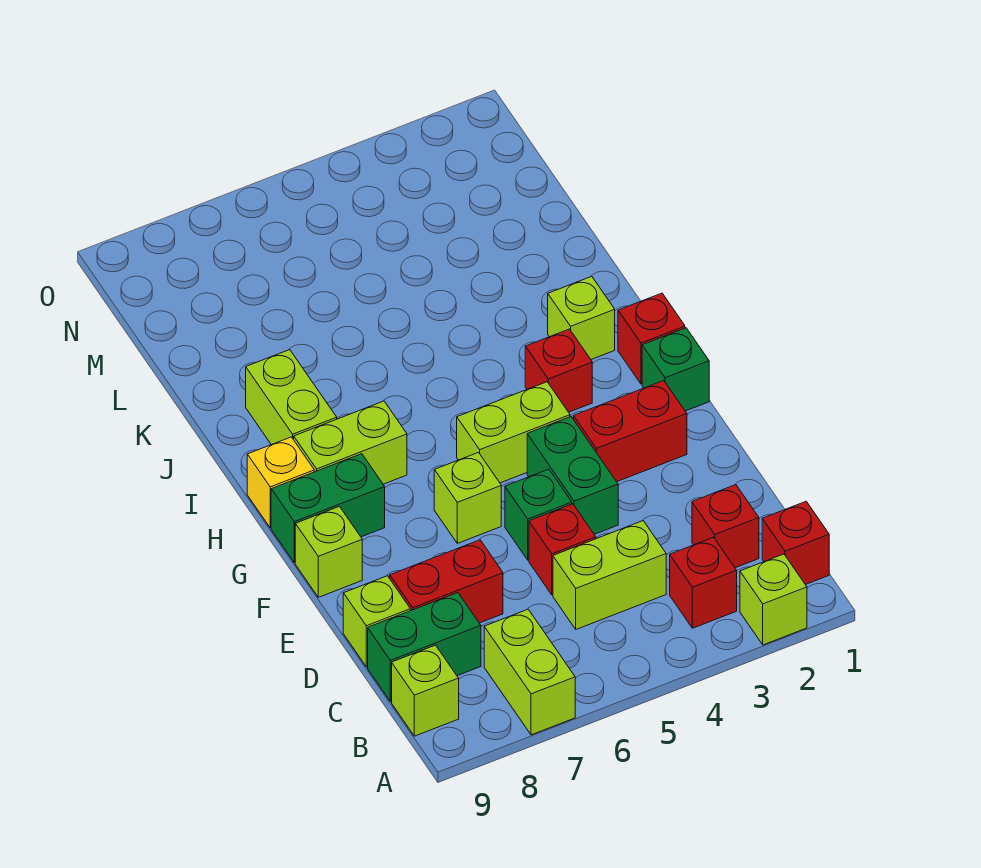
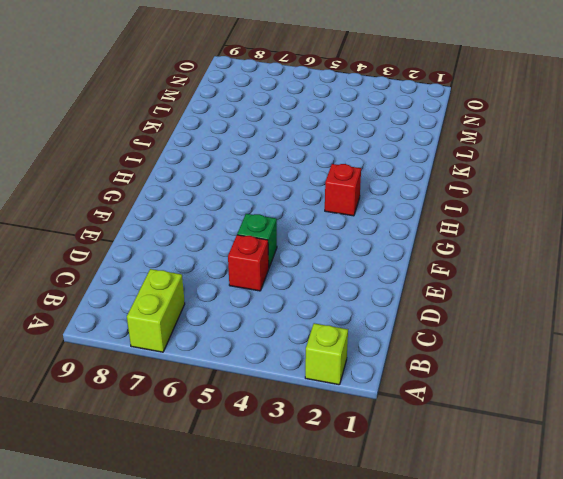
none -> red 1x1 brick [762,502,829,585]
none -> red 1x1 brick [670,537,737,628]
none -> lime 1x1 brick [392,645,459,736]

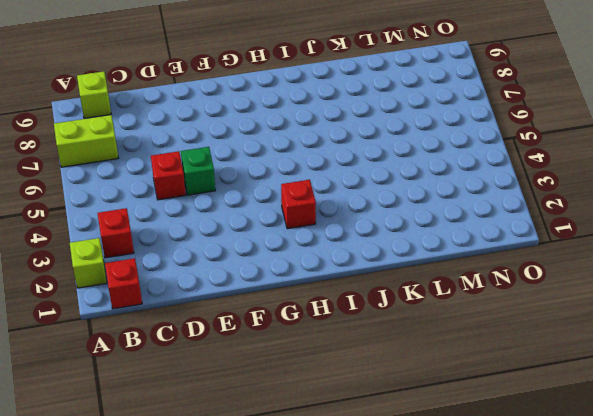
none -> red 1x1 brick [692,485,759,568]
none -> lime 1x2 brick [553,521,666,629]
none -> green 1x2 brick [368,593,481,701]

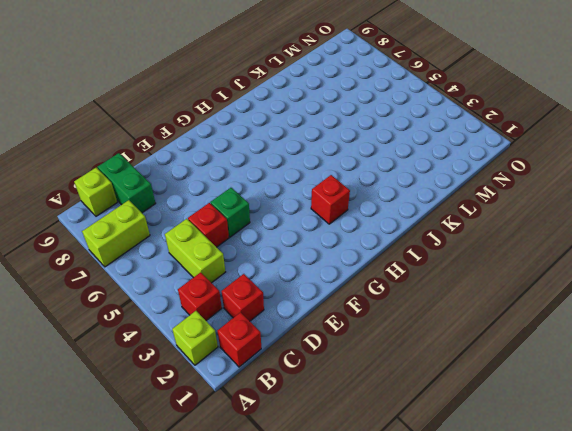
none -> red 1x2 brick [390,540,503,623]
none -> lime 1x1 brick [343,576,410,667]
none -> green 1x2 brick [527,417,618,534]

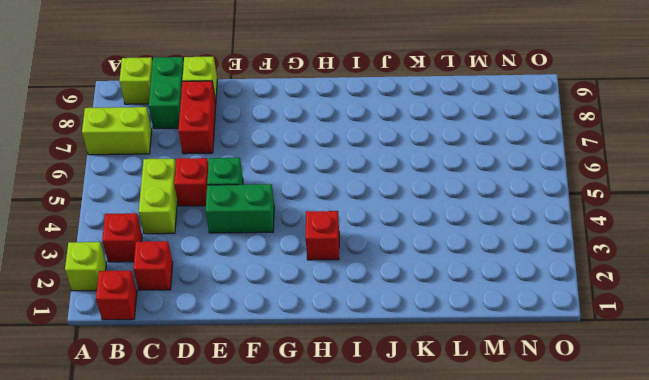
none -> red 1x2 brick [574,381,687,482]
none -> lime 1x1 brick [434,453,501,543]
none -> lime 1x1 brick [295,506,362,597]

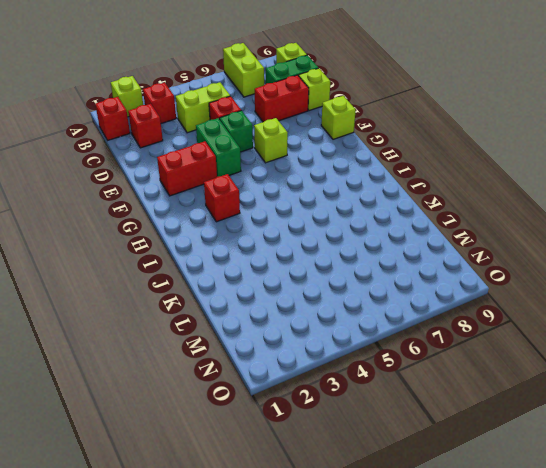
none -> green 1x1 brick [642,328,709,411]
none -> lime 1x2 brick [457,382,570,483]
none -> green 1x2 brick [271,454,385,563]

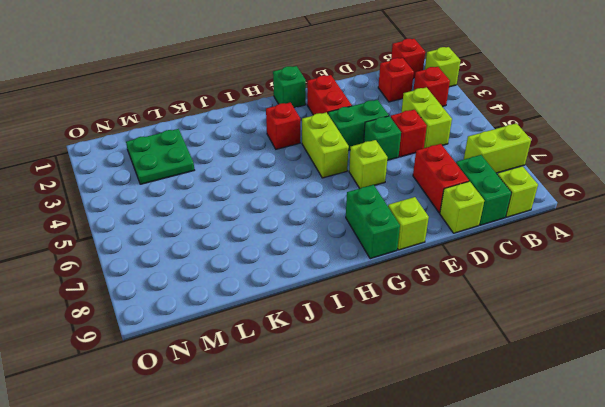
green 2x2 plate [126,129,194,184] -> none
none -> red 1x1 brick [618,293,685,384]
none -> lime 1x2 brick [294,401,407,484]
none -> yellow 1x1 brick [247,437,314,528]

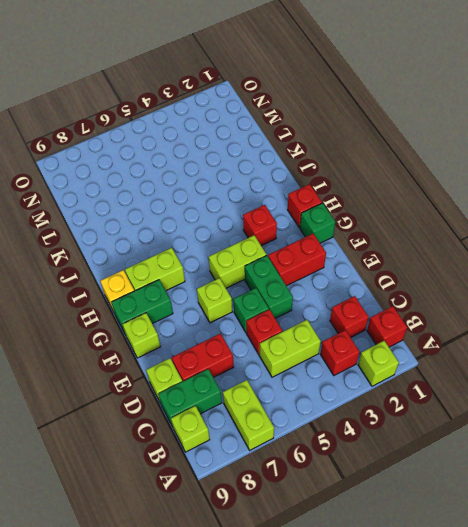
none -> lime 1x1 brick [548,276,615,359]
none -> lime 1x2 brick [246,350,337,445]

